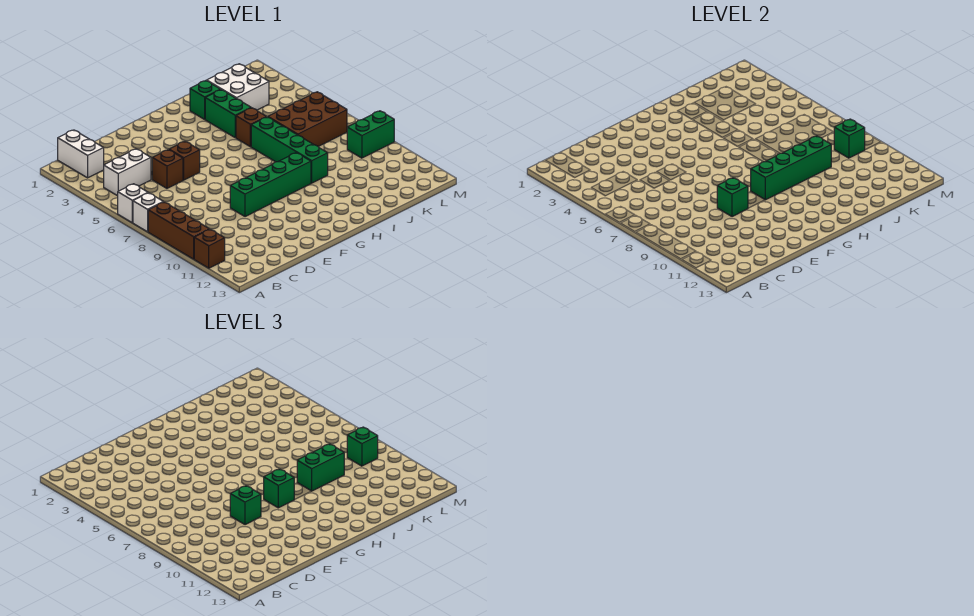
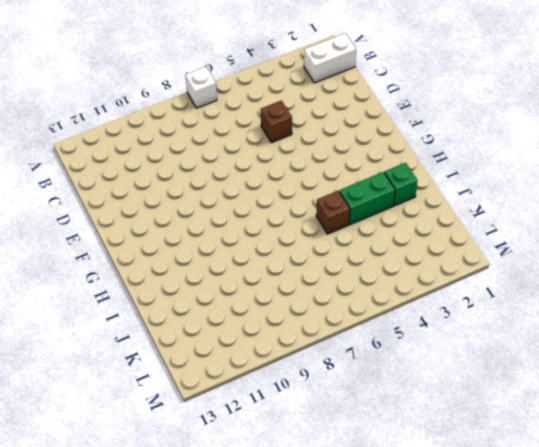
none -> white 1x1 brick [118,184,148,223]
none -> brown 1x3 brick [148,202,209,259]
none -> brown 1x1 brick [194,229,225,268]

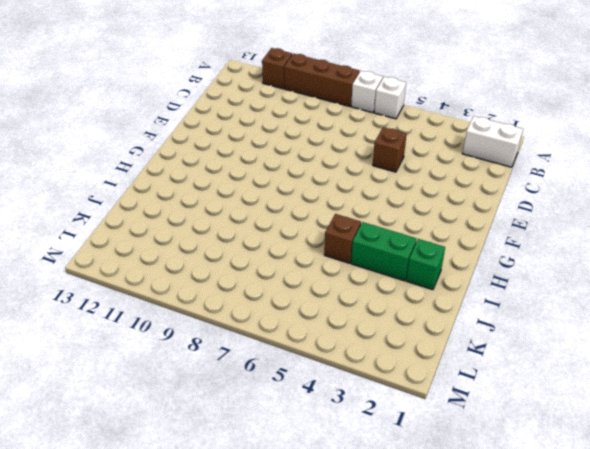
none -> white 1x2 brick [104,149,151,196]
none -> brown 1x1 brick [169,141,200,180]
none -> green 1x4 brick [230,153,311,217]

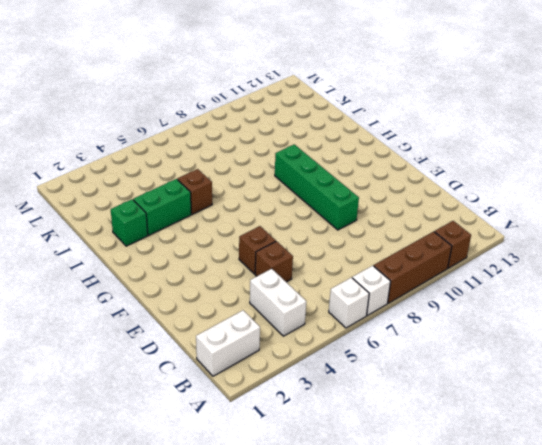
none -> green 1x4 brick [251,117,328,183]
none -> white 2x2 brick [207,64,269,110]
none -> brown 2x3 brick [268,92,347,146]

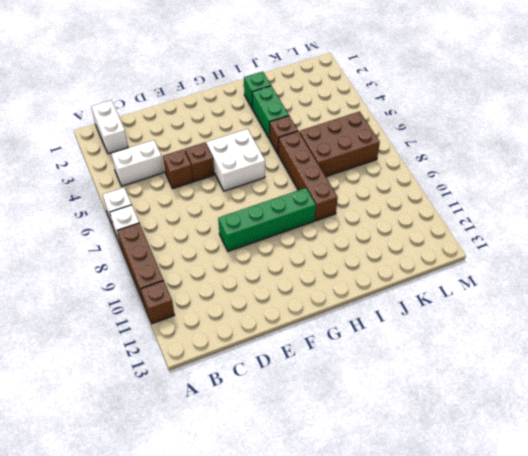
white 2x2 brick [206,129,265,191] -> white 2x2 brick moved to [207,64,269,110]
brown 1x4 brick [278,131,338,221] -> green 1x4 brick [251,117,328,183]
none -> green 1x2 brick [347,111,394,158]
none -> green 1x1 brick [717,178,748,217]
none -> green 1x4 brick [751,136,831,200]

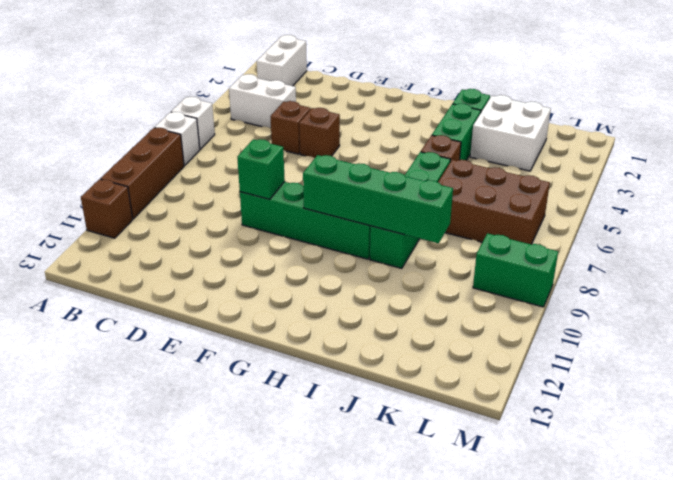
none -> green 1x1 brick [834,119,865,158]
none -> green 1x1 brick [230,486,261,525]
none -> green 1x1 brick [264,469,294,508]

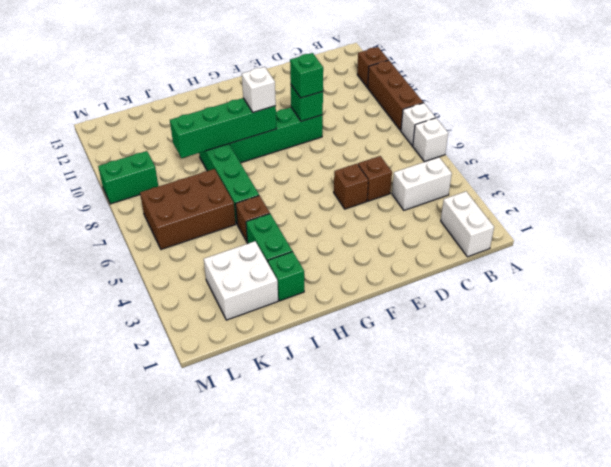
white 1x1 brick [242,67,276,112] -> green 1x1 brick [264,469,294,508]
none -> green 1x1 brick [834,119,865,158]
none -> green 1x2 brick [297,444,344,491]
none -> green 1x1 brick [347,427,378,466]

